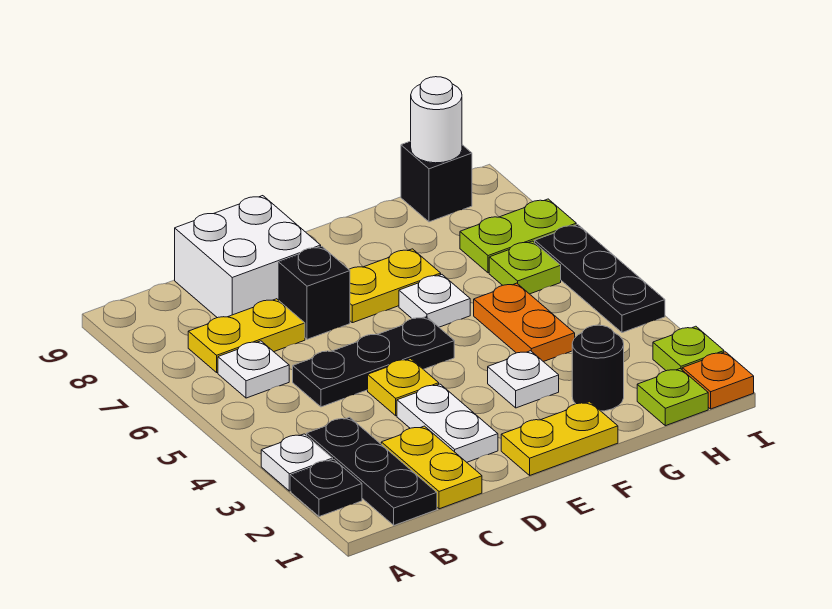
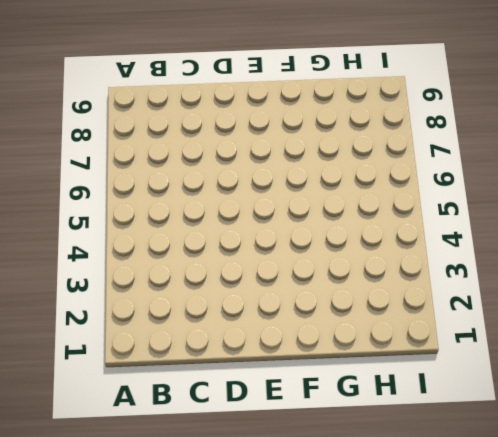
none -> black 1x1 plate [291,460,362,517]
none -> white 1x1 plate [261,434,333,491]
none -> black 1x3 plate [307,417,437,525]

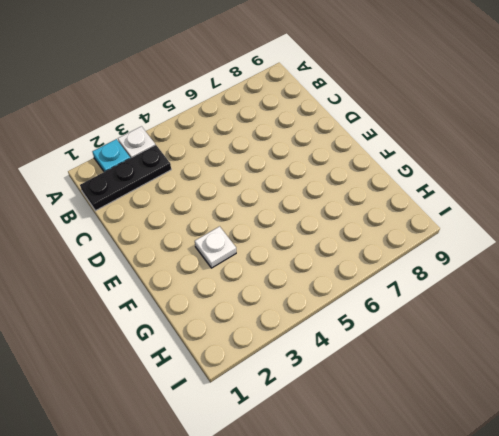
cyan 1x1 plate [92,139,130,172] -> black 1x1 plate [291,460,362,517]
none -> white 1x1 plate [218,341,289,398]
none -> yellow 1x2 plate [188,299,305,372]
none -> yellow 1x2 plate [381,426,482,509]

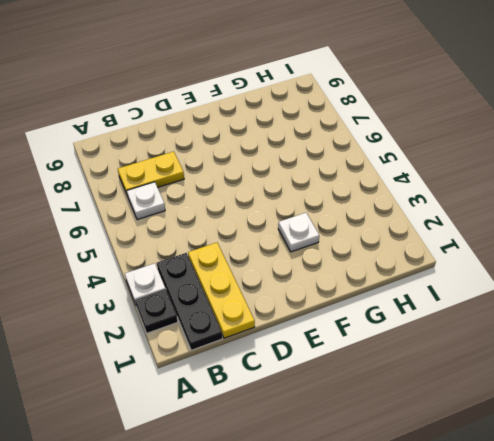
yellow 1x3 plate [188,243,255,338] -> yellow 1x2 plate [381,426,482,509]
none -> black 1x3 plate [293,317,454,407]
none -> white 2x2 brick [175,196,321,318]
none -> white 1x2 plate [397,384,498,462]

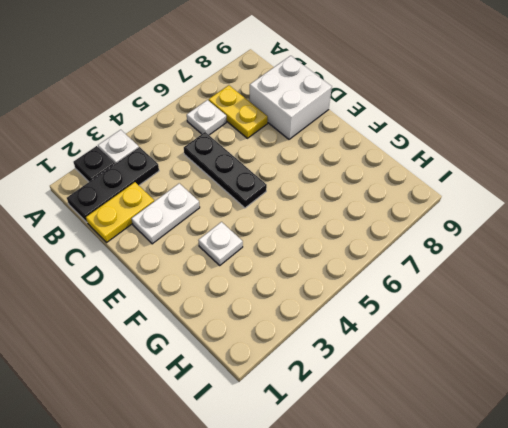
none -> yellow 1x1 plate [368,359,439,416]
none -> black 1x1 brick [279,247,350,339]
none -> yellow 1x2 plate [501,402,618,475]

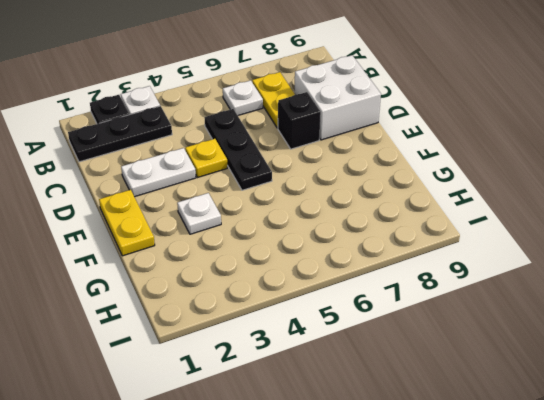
none -> yellow 1x2 plate [381,426,482,509]
none -> yellow 1x2 plate [349,249,441,323]
none -> white 1x1 plate [399,275,470,327]

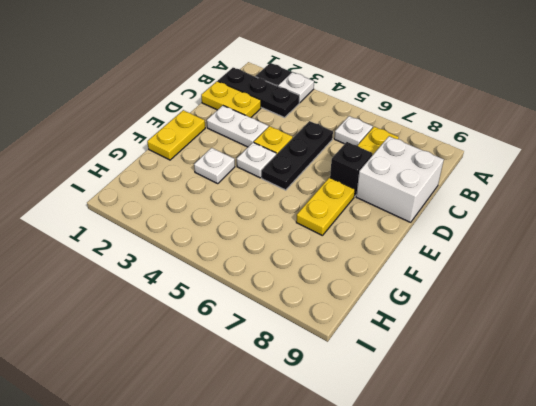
white 1x1 plate [237,143,276,178] -> white 1x1 plate moved to [399,275,470,327]
none -> black 1x1 round brick [572,325,624,411]
none -> orange 1x2 plate [474,283,575,362]
none -> lime 1x1 plate [637,369,708,426]

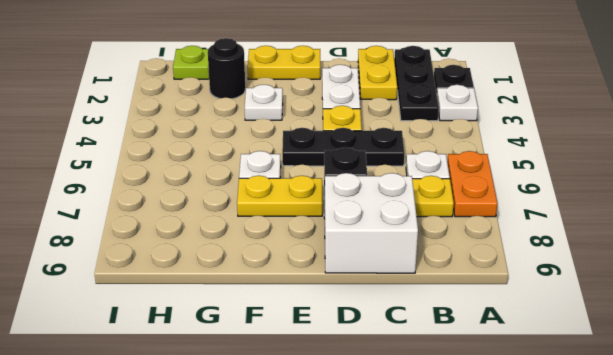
orange 1x2 plate [447,151,497,217] -> orange 1x2 plate moved to [474,283,575,362]
none -> lime 1x1 plate [489,241,561,294]
none -> lime 1x2 plate [460,199,576,273]
none -> black 1x1 brick [401,141,472,222]

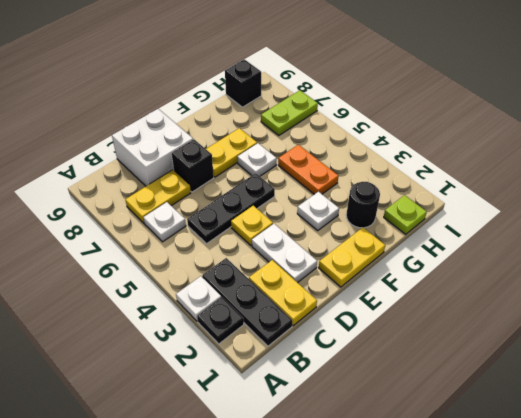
none -> lime 1x1 plate [489,241,561,294]
none -> orange 1x1 plate [682,352,754,409]
none -> lime 1x1 plate [653,326,724,371]

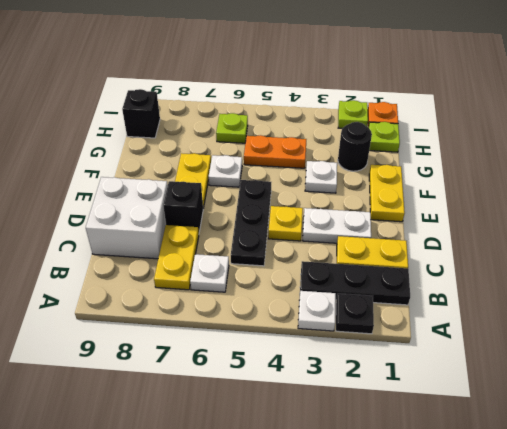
none -> lime 1x2 plate [460,199,576,273]
none -> black 1x3 plate [535,225,665,333]
none -> white 1x1 round brick [411,77,462,163]

